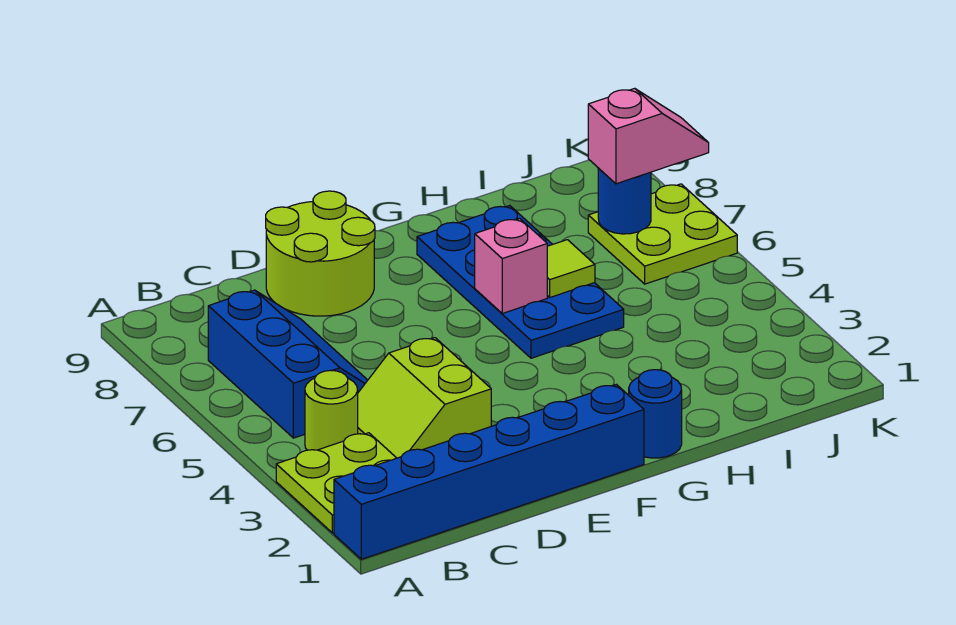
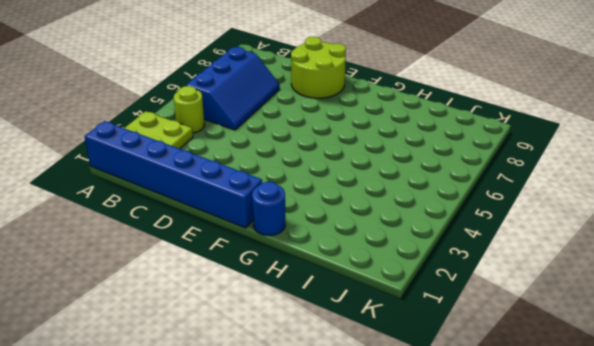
none -> lime 2x2 slope [358,338,491,458]
none -> blue 2x4 plate [417,206,624,358]
none -> lime 2x2 plate [588,184,737,284]

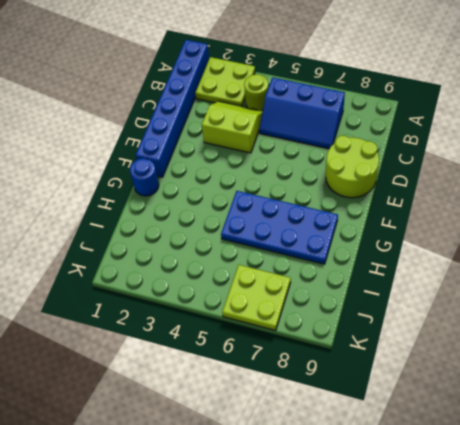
none -> pink 1x1 brick [475,219,547,313]
none -> lime 1x1 tile [547,240,595,297]
none -> blue 1x1 round brick [598,168,651,234]

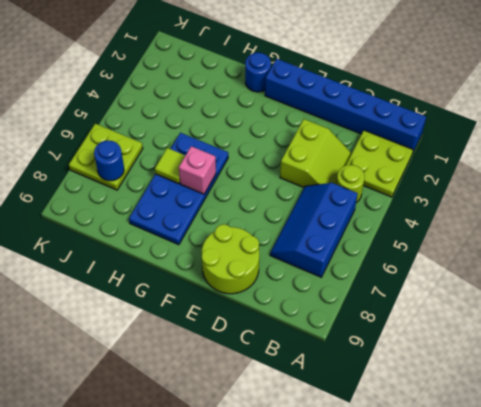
none -> pink 1x2 slope [588,88,709,184]

